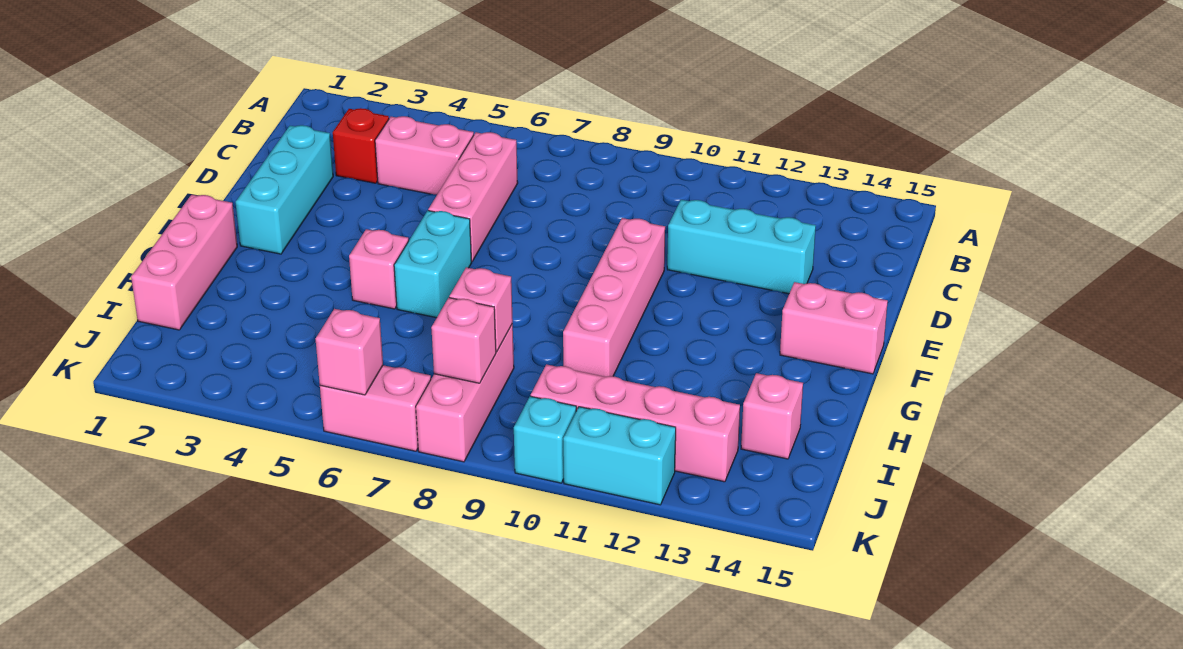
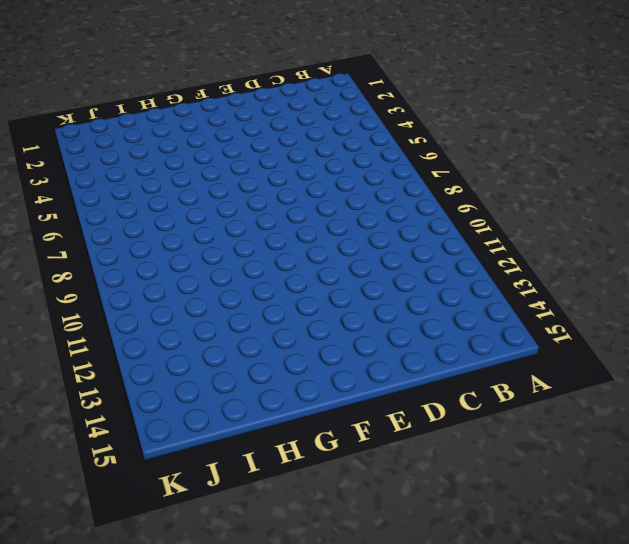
none -> red 1x1 brick [333,108,389,183]
none -> pink 1x2 brick [375,116,474,194]
none -> pink 1x3 brick [428,132,518,261]

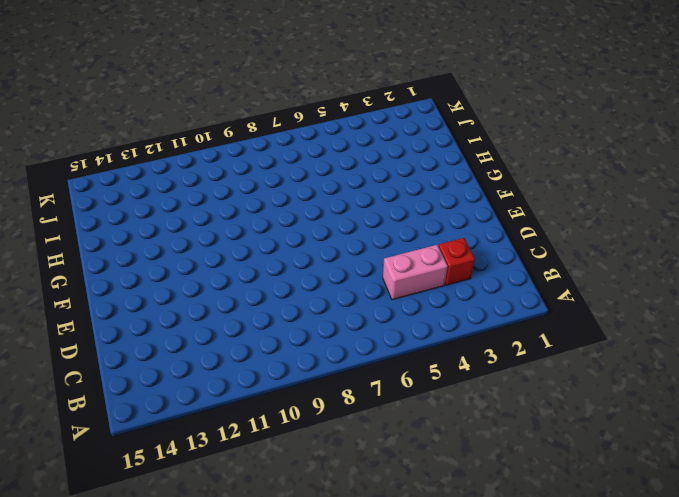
none -> pink 1x3 brick [428,132,518,261]
none -> cyan 1x3 brick [236,125,333,254]
none -> cyan 1x3 brick [667,200,816,294]

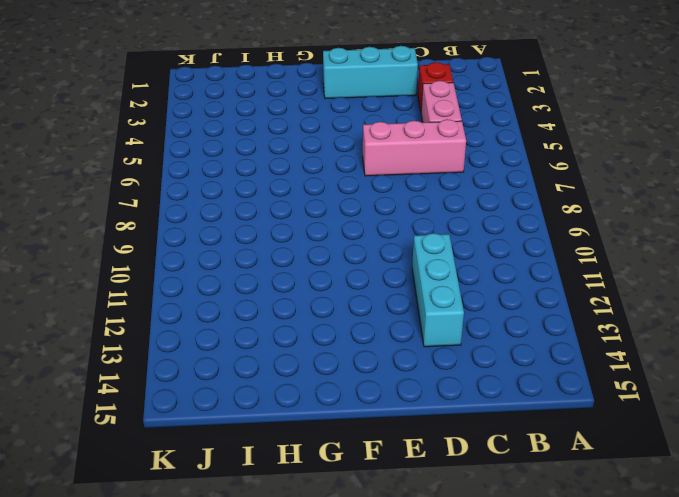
none -> pink 1x4 brick [563,218,665,377]
none -> cyan 1x2 brick [394,211,472,318]
none -> pink 1x2 brick [780,282,888,374]

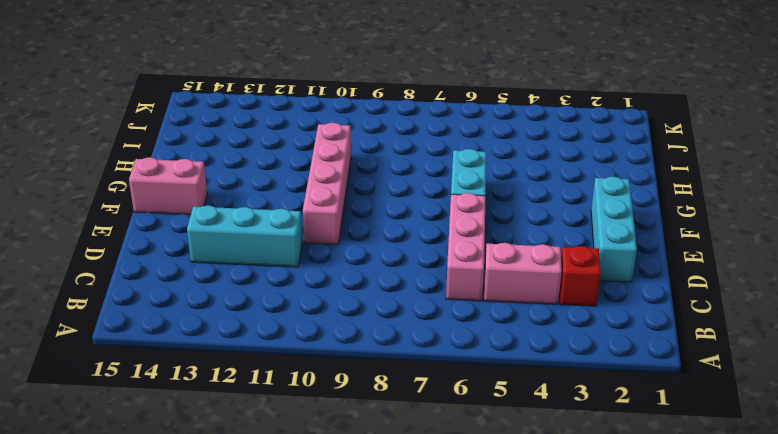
none -> pink 1x3 brick [131,195,237,330]
none -> pink 1x1 brick [349,229,409,309]
none -> pink 1x3 brick [416,324,514,462]

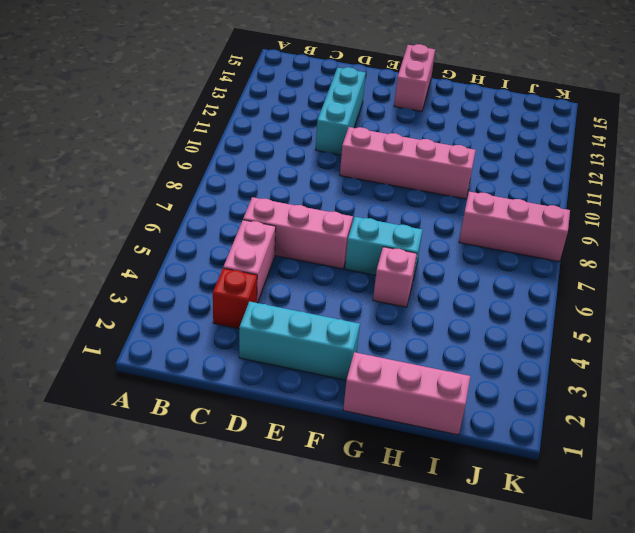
none -> pink 1x1 brick [741,373,803,459]
none -> pink 1x4 brick [531,364,740,482]
none -> pink 1x2 brick [320,365,431,451]

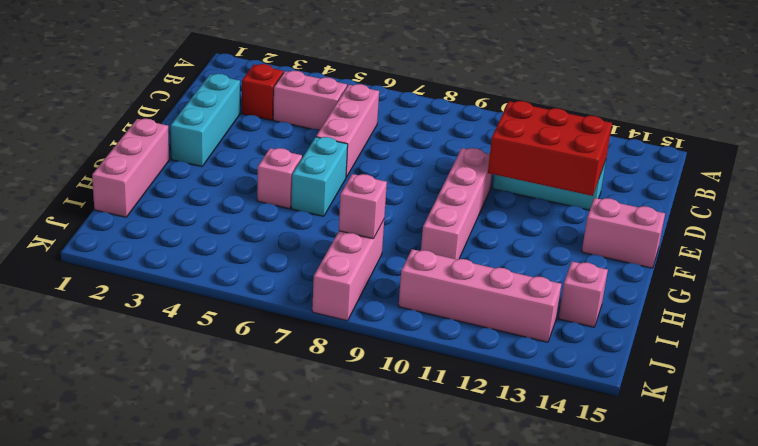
red 2x3 brick [488,101,612,196] -> none
none -> pink 1x2 brick [320,365,431,451]
none -> cyan 1x1 brick [514,396,576,483]
none -> cyan 1x2 brick [563,407,676,505]

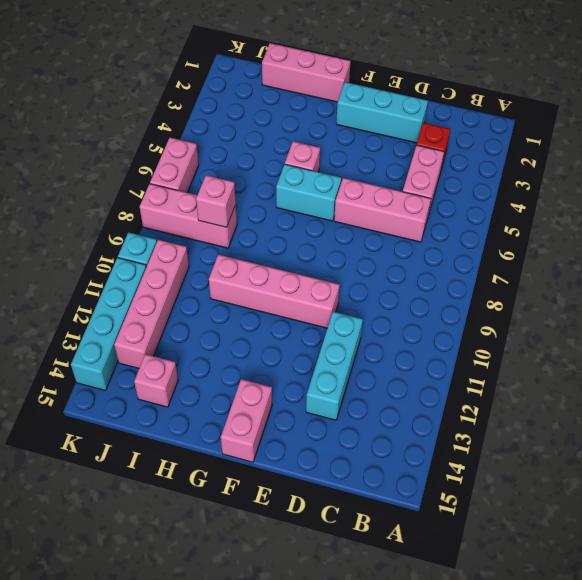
cyan 1x4 brick [71,258,146,391] -> cyan 1x2 brick [563,407,676,505]
none -> pink 1x1 brick [431,298,496,383]
none -> pink 1x1 brick [316,309,383,395]

